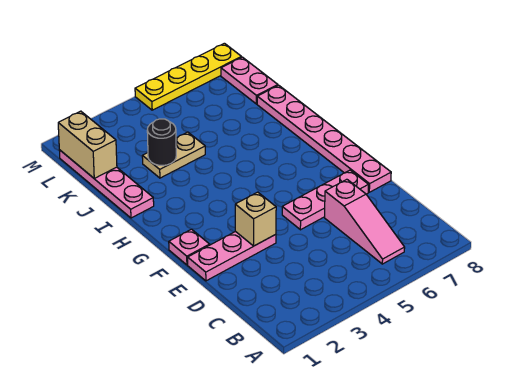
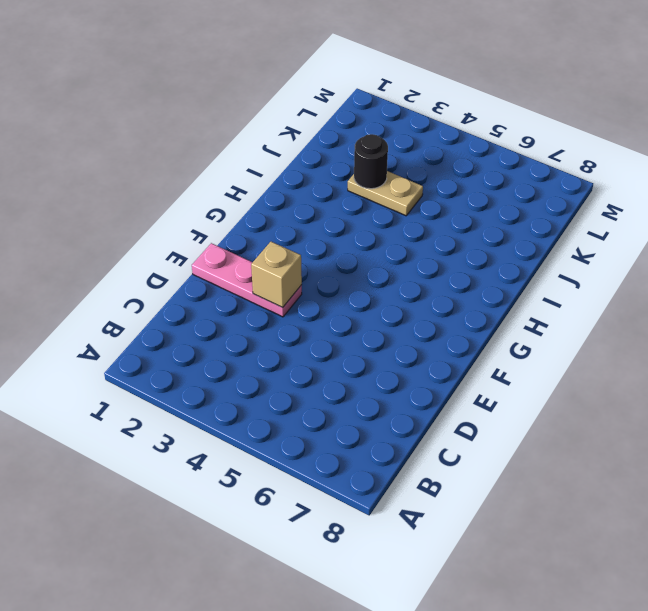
none -> pink 1x3 slope [325,179,405,264]
none -> pink 1x3 plate [282,170,369,230]
none -> pink 1x6 plate [257,85,391,192]

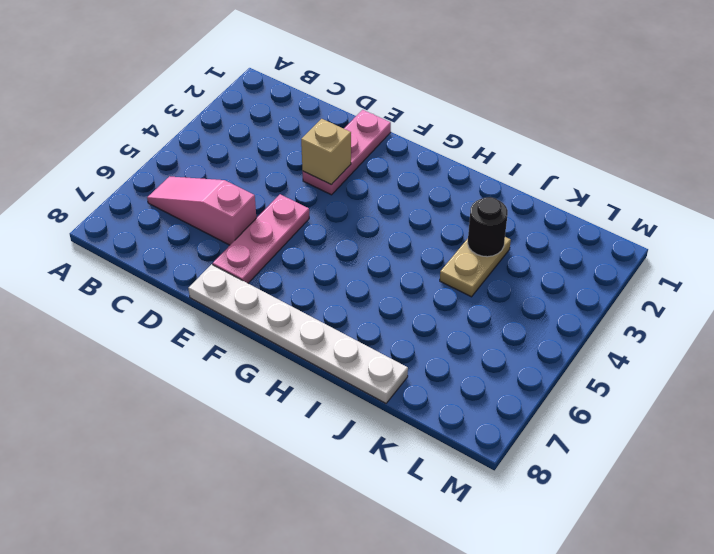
white 1x6 plate [188,264,408,403] -> pink 1x6 plate [257,85,391,192]
none -> pink 1x1 plate [169,229,210,265]
none -> pink 1x4 plate [59,150,154,218]
none -> pink 1x2 plate [221,57,278,104]

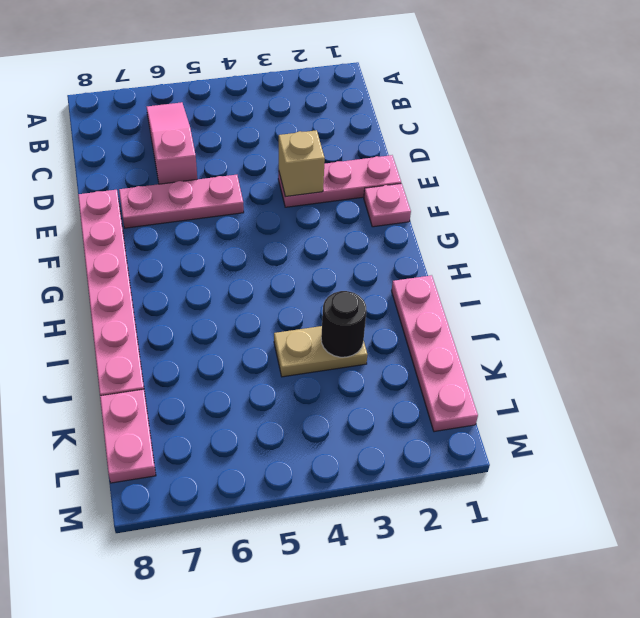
none -> yellow 1x4 plate [135,43,241,110]
none -> tan 1x2 brick [58,111,117,179]

